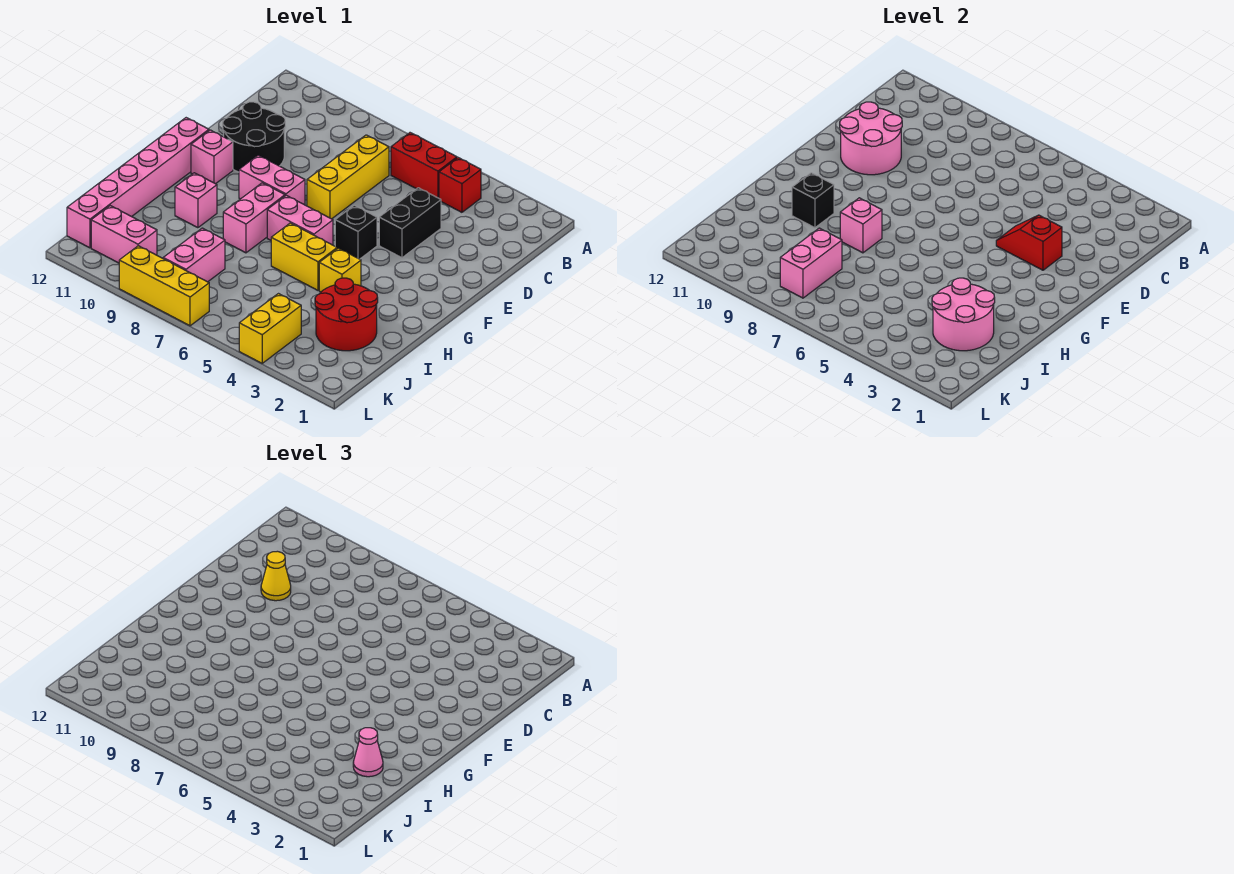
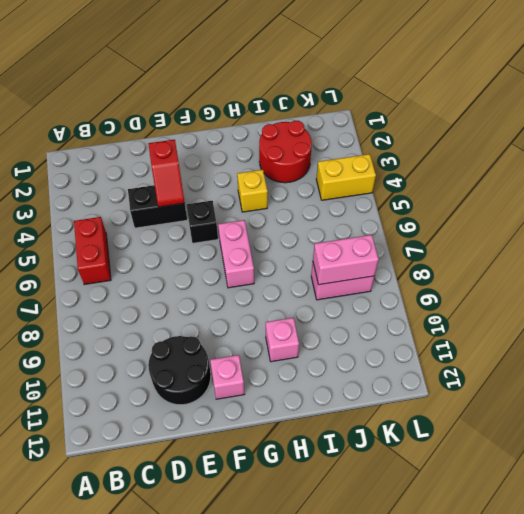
none -> red 1x1 brick [439,158,481,212]
none -> yellow 1x3 brick [307,135,389,219]
none -> pink 1x2 brick [239,155,305,205]

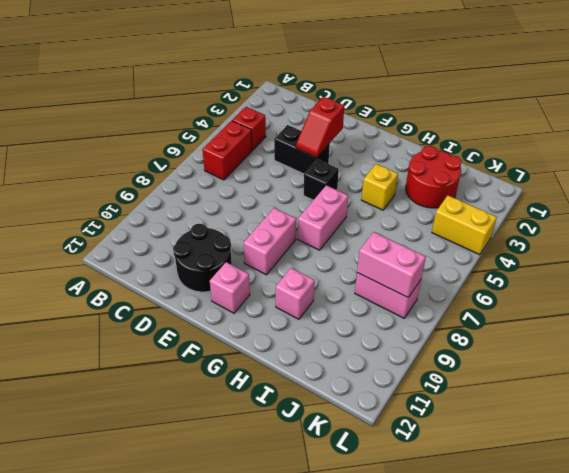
none -> yellow 1x3 brick [307,135,389,219]
none -> pink 1x6 brick [67,118,209,248]
none -> pink 1x2 brick [223,183,285,253]

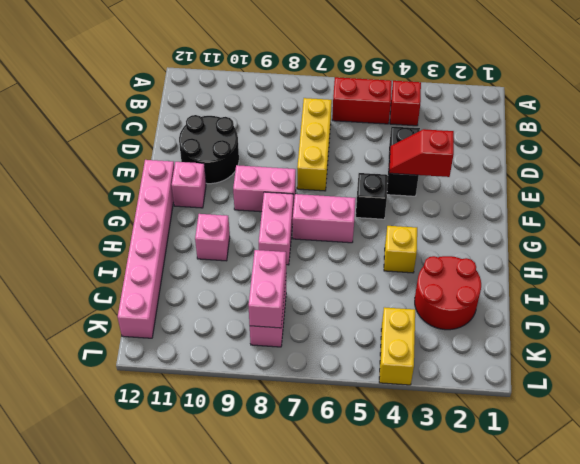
none -> yellow 1x2 brick [271,223,337,290]
none -> pink 1x2 brick [91,206,157,263]
none -> yellow 1x3 brick [119,246,209,326]

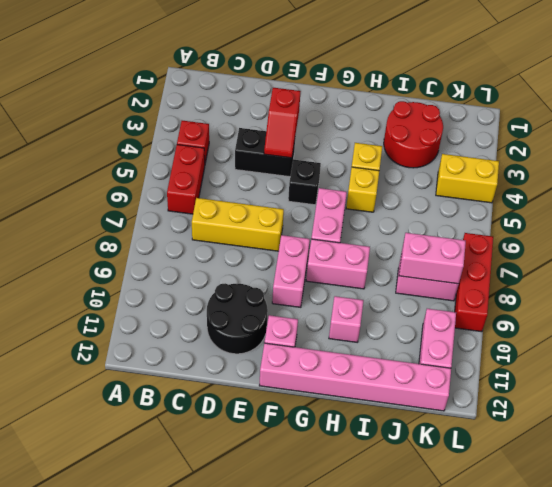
yellow 1x1 brick [346,167,379,212] -> yellow 1x2 brick [271,223,337,290]
red 1x3 brick [455,233,493,332] -> yellow 1x3 brick [119,246,209,326]
none -> pink 2x2 round brick [840,102,902,175]
none -> pink 1x1 brick [840,198,882,253]
none -> black 1x1 brick [792,173,834,228]

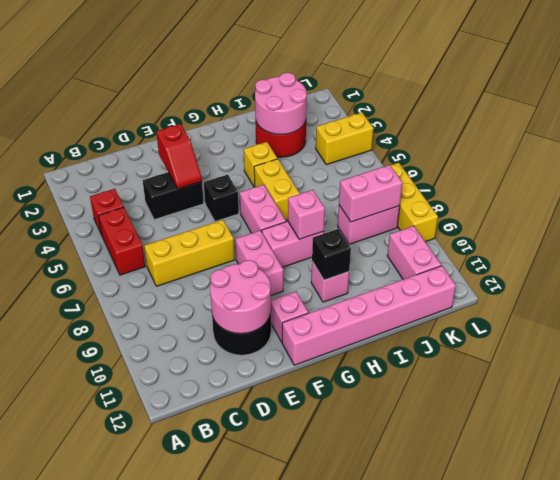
none -> yellow 1x1 cone [261,551,291,601]
none -> pink 1x1 cone [353,728,383,777]

